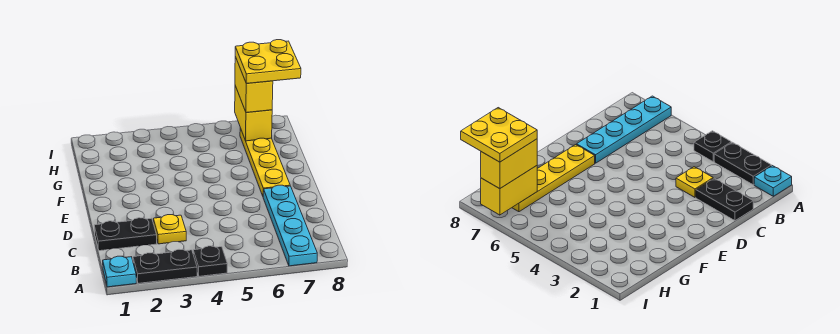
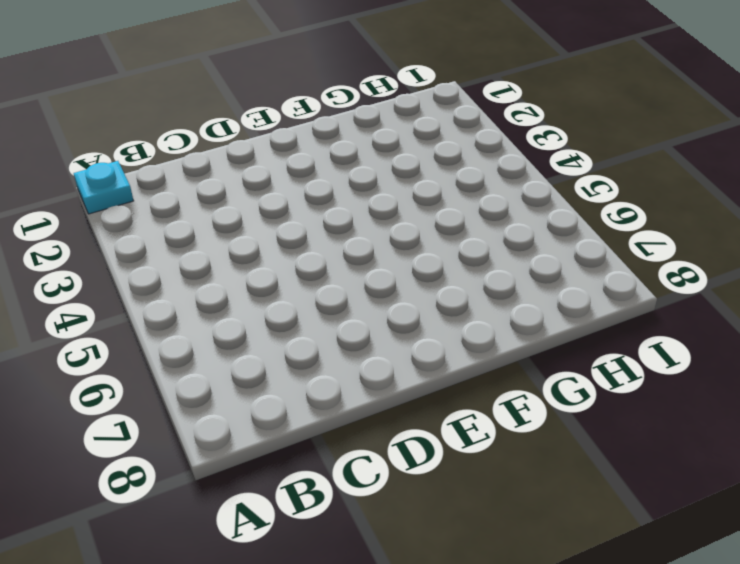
none -> black 1x2 plate [133,249,197,283]
none -> black 1x1 plate [193,246,227,276]

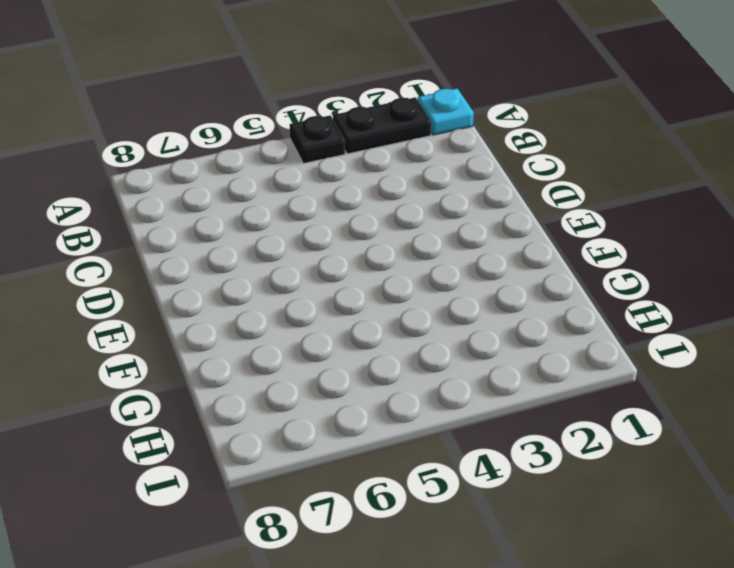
none -> cyan 1x4 plate [263,185,317,266]
none -> black 1x2 plate [94,218,157,251]

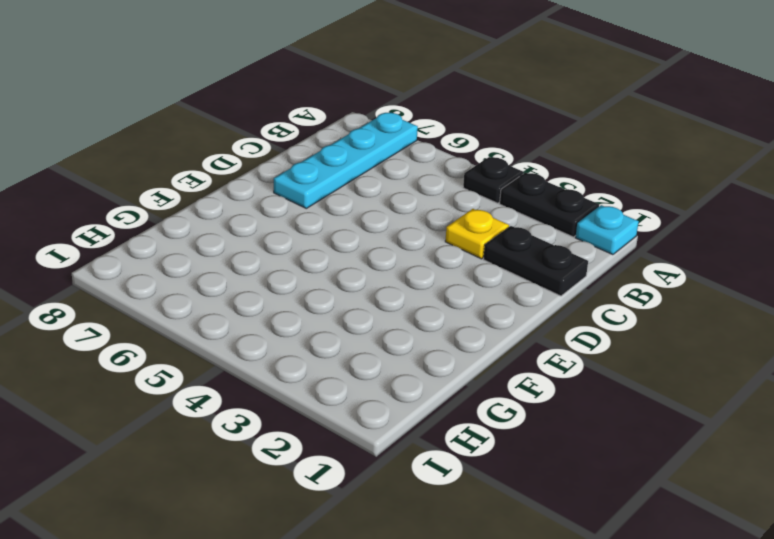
none -> yellow 1x4 plate [240,128,290,196]
none -> yellow 1x2 brick [235,86,272,141]

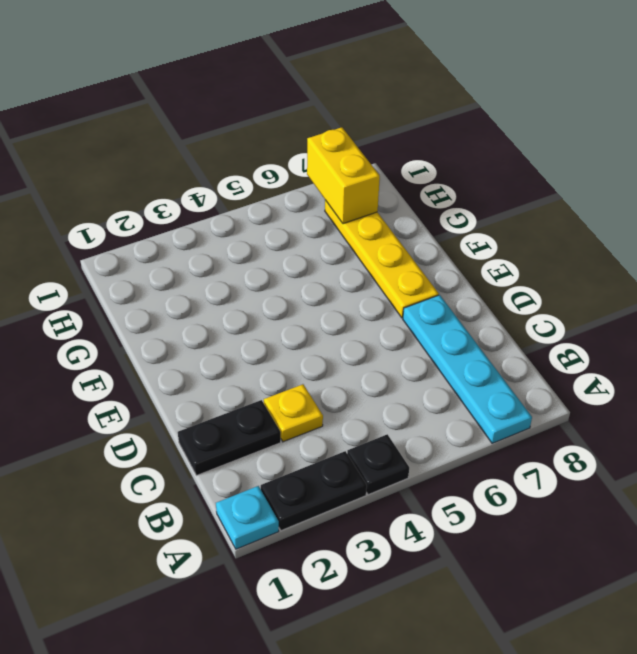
none -> yellow 1x2 brick [235,57,273,113]
none -> yellow 2x2 plate [235,40,301,84]

